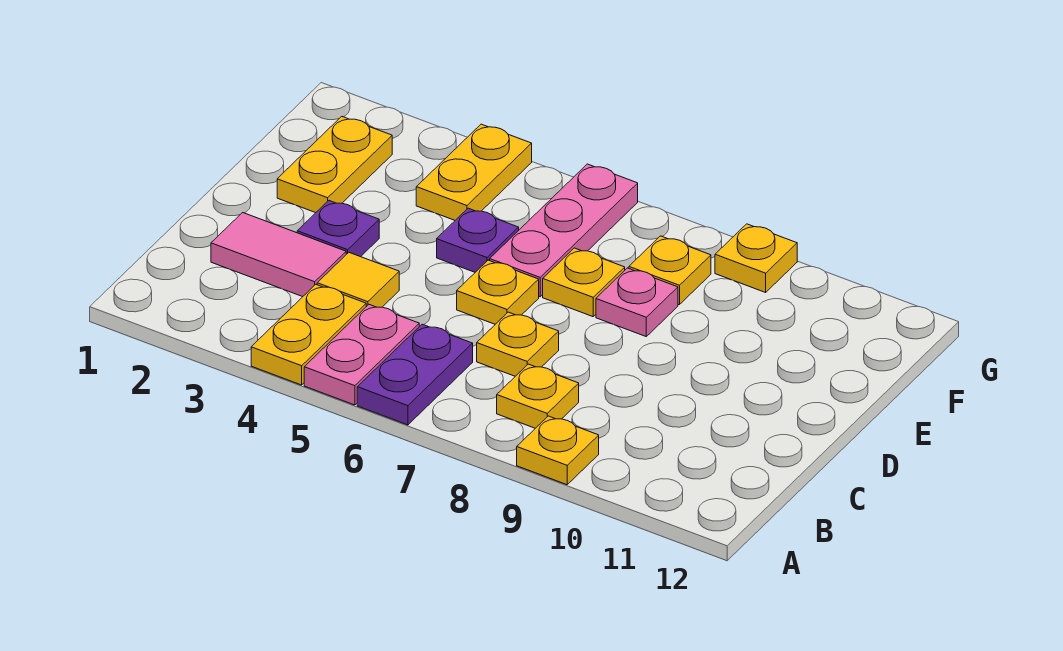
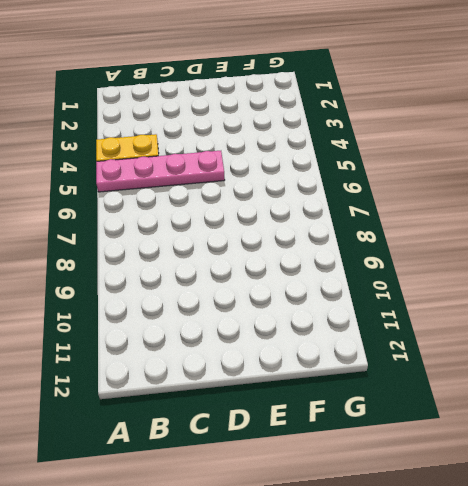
pink 1x4 plate [96,151,225,192] -> pink 1x2 plate [304,305,419,405]
none -> purple 1x2 plate [357,324,473,425]
none -> yellow 1x1 plate [517,416,599,485]
none -> yellow 1x1 plate [497,364,579,428]

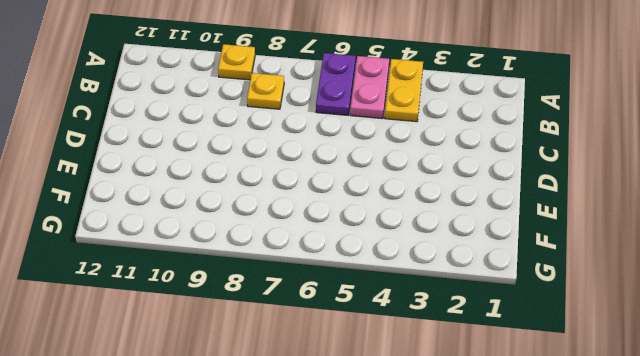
none -> pink 1x2 tile [211,213,346,297]
none -> yellow 1x1 tile [317,253,399,307]
none -> yellow 1x1 plate [477,312,559,376]

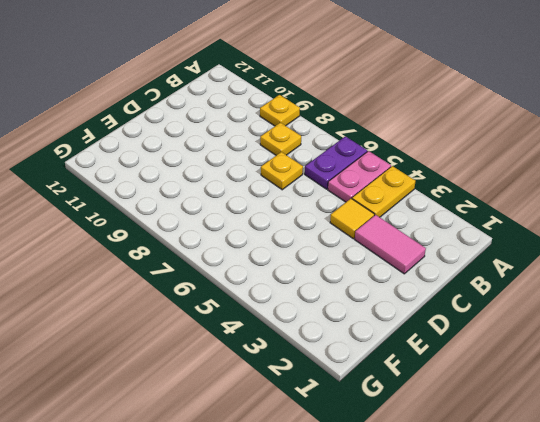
none -> purple 1x1 plate [297,201,379,257]
none -> yellow 1x1 plate [457,260,539,324]
none -> yellow 1x2 plate [277,117,392,213]

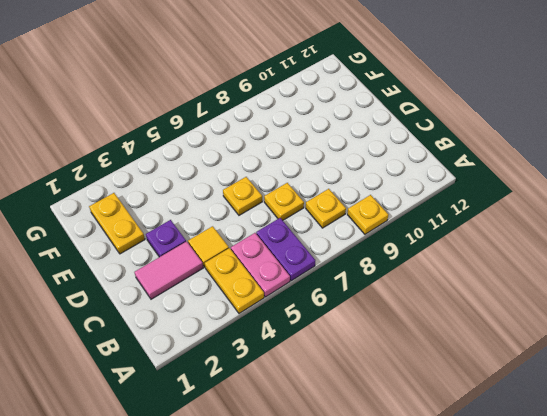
none -> purple 1x1 plate [437,208,519,272]
none -> pink 1x3 plate [490,164,638,297]
none -> yellow 1x1 plate [543,248,625,317]

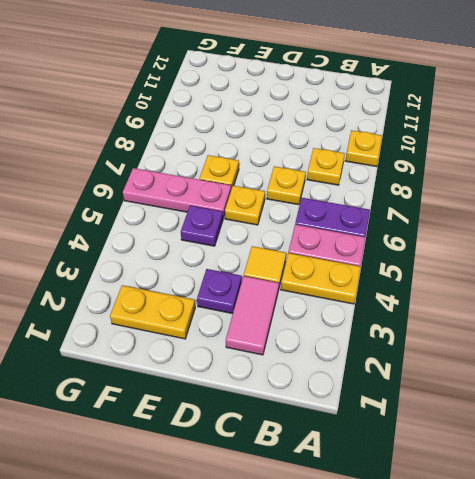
none -> pink 1x1 plate [596,268,678,336]
none -> yellow 1x2 plate [416,124,532,220]
none -> yellow 1x1 plate [629,236,711,305]

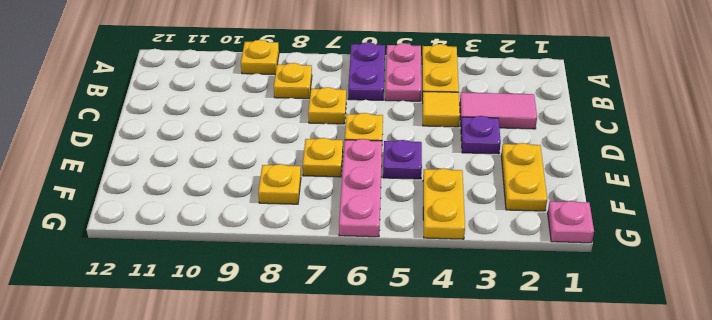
pink 1x1 plate [548,201,594,243] -> pink 1x1 plate moved to [596,268,678,336]
none -> yellow 1x1 plate [715,224,797,292]

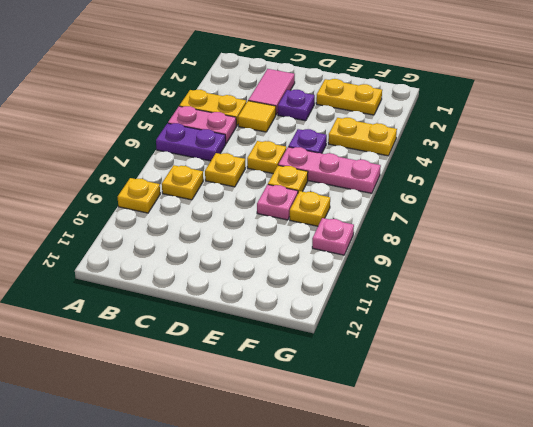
pink 1x1 plate [312,218,354,255] -> yellow 1x1 plate [715,224,797,292]

